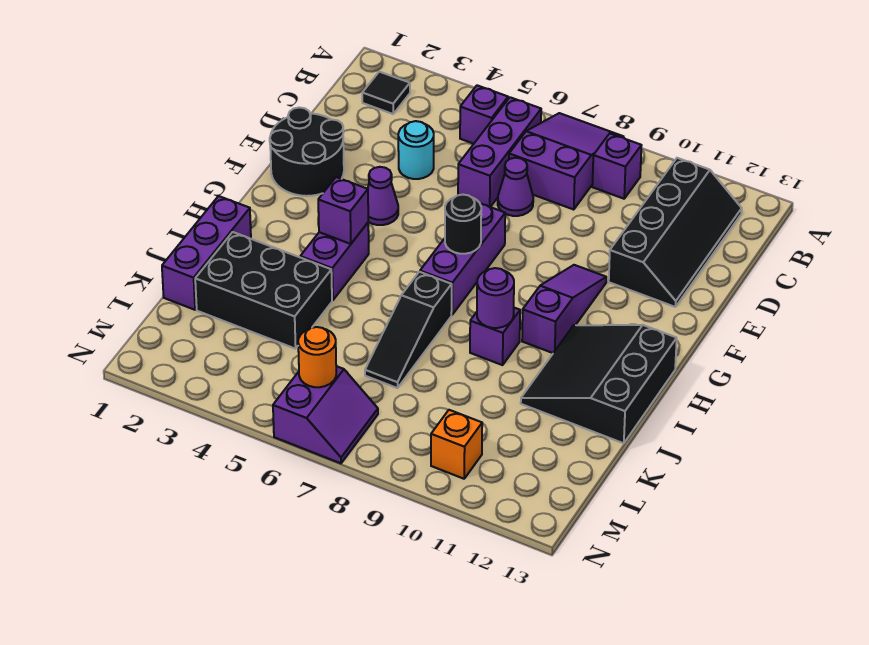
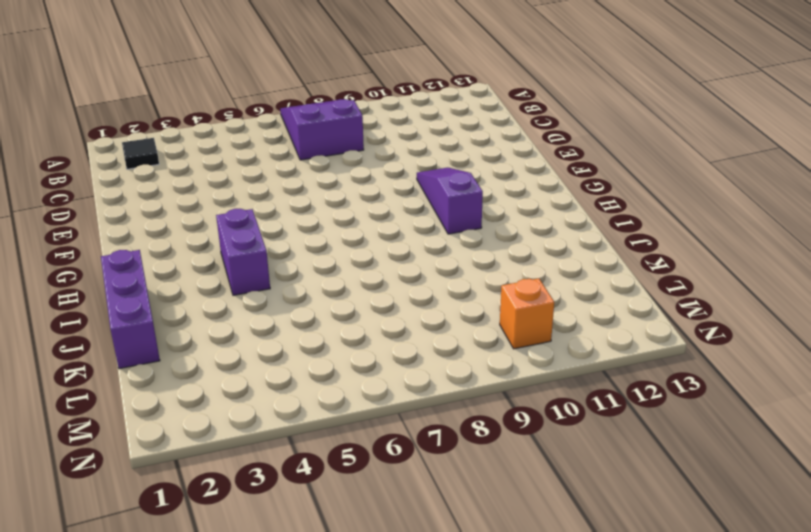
none -> purple 1x1 brick [460,85,508,144]
none -> purple 1x3 brick [458,97,541,207]
none -> purple 1x1 brick [592,133,642,199]

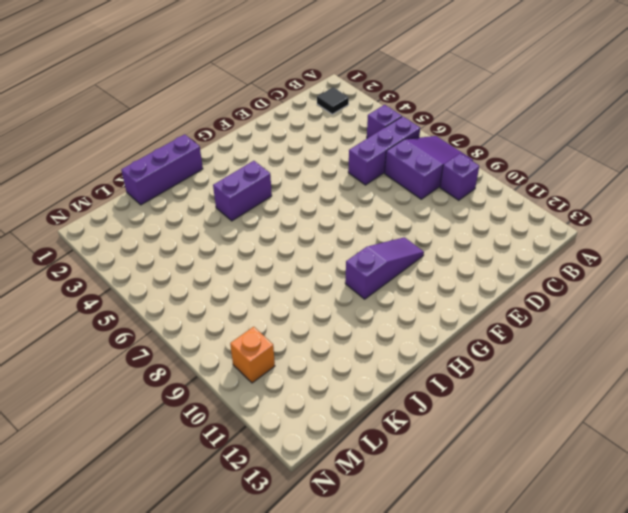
none -> black 2x4 slope [609,158,742,307]
none -> cyan 1x1 round brick [398,121,434,179]
none -> purple 1x1 cone [498,158,533,216]

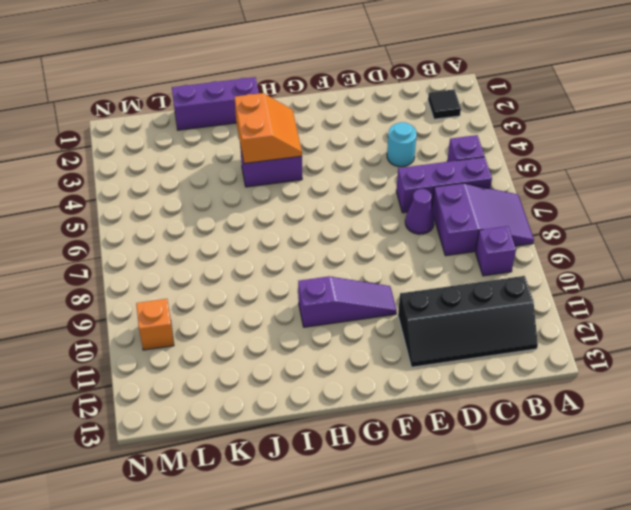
orange 2x2 slope [235,93,302,164] -> purple 1x1 brick [318,177,368,244]
none -> black 2x2 round brick [270,108,344,196]
none -> purple 1x1 cone [368,167,398,225]
none -> purple 1x3 brick [420,203,505,315]

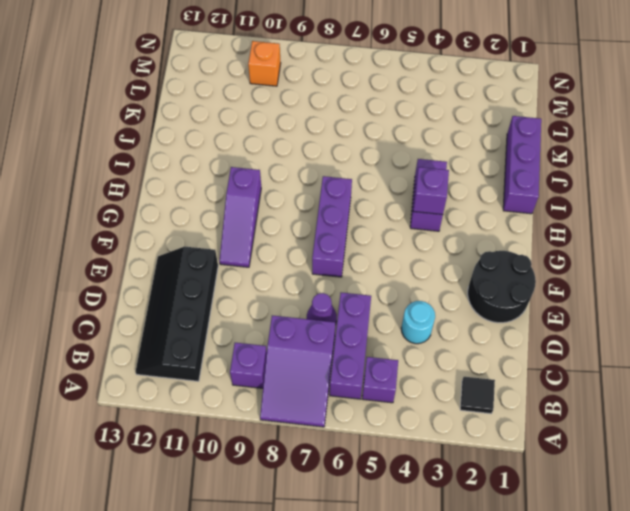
none -> purple 1x1 cone [368,167,398,225]
none -> black 3x3 slope [521,325,677,443]
none -> black 1x3 slope [365,272,452,388]

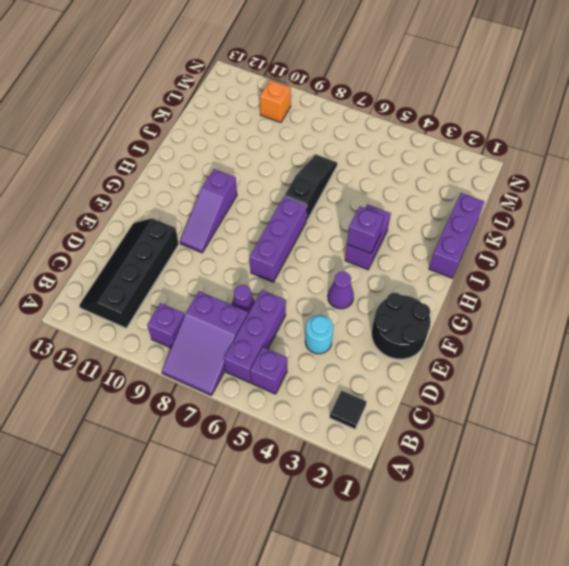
none -> black 3x3 slope [521,325,677,443]
none -> purple 1x1 brick [470,308,520,365]
none -> black 2x3 brick [195,232,332,349]

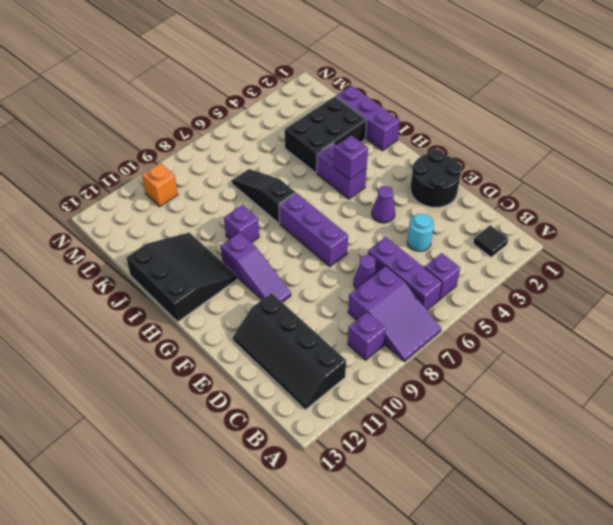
none -> purple 2x2 slope [273,366,378,463]
none -> black 1x1 round brick [445,195,481,254]
none -> purple 1x1 round brick [477,268,514,328]

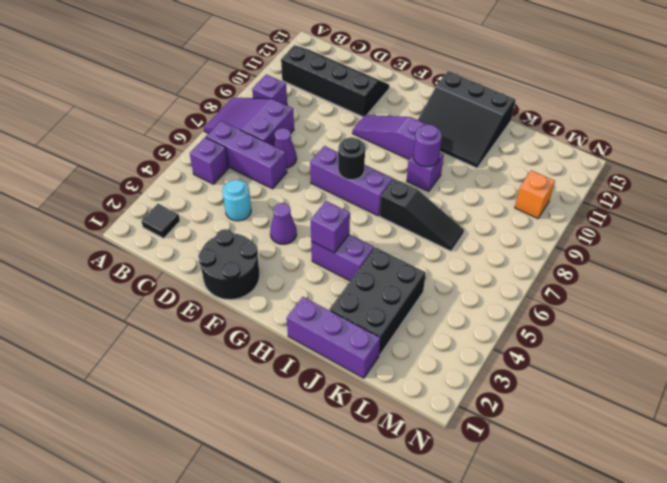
none -> purple 2x2 slope [273,366,378,463]
none -> orange 1x1 round brick [298,327,336,387]

